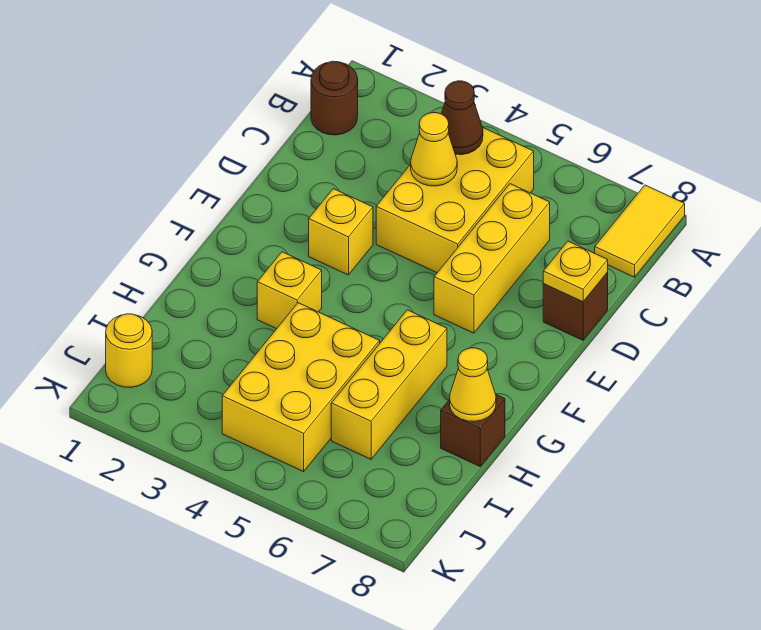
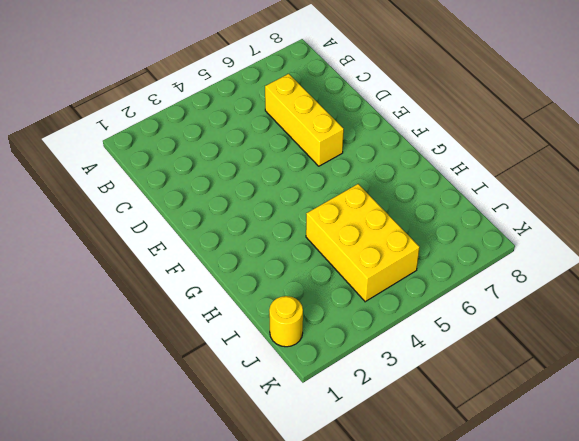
none -> yellow 1x2 tile [595,185,685,277]
none -> brown 1x1 round brick [311,61,358,135]
none -> yellow 2x3 brick [376,127,534,273]

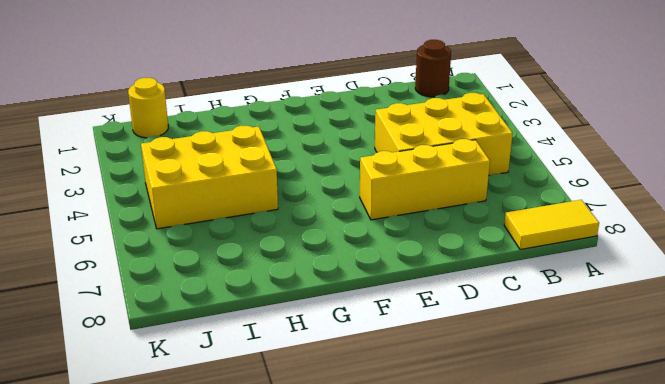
none -> brown 1x1 brick [543,273,608,340]
none -> yellow 1x1 brick [309,189,373,275]
none -> yellow 1x1 brick [257,252,322,329]

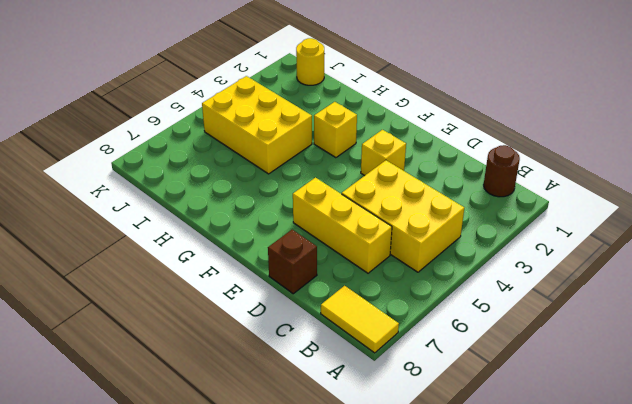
none -> yellow 1x3 brick [331,310,447,459]
none -> brown 1x1 brick [441,395,505,466]
none -> brown 1x1 cone [441,81,483,155]

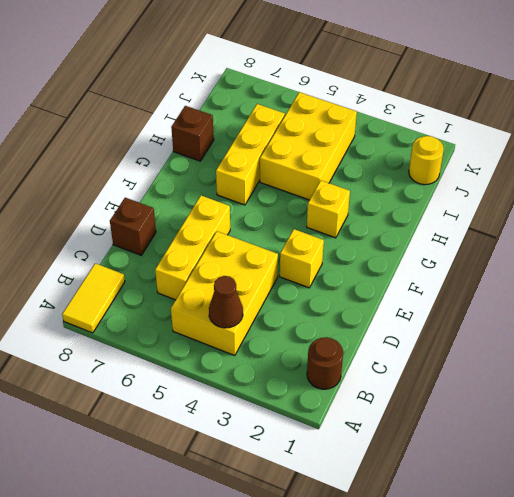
none -> yellow 1x1 cone [411,113,457,186]
none -> yellow 1x1 plate [543,241,608,302]
none -> yellow 1x1 cone [450,348,496,422]

